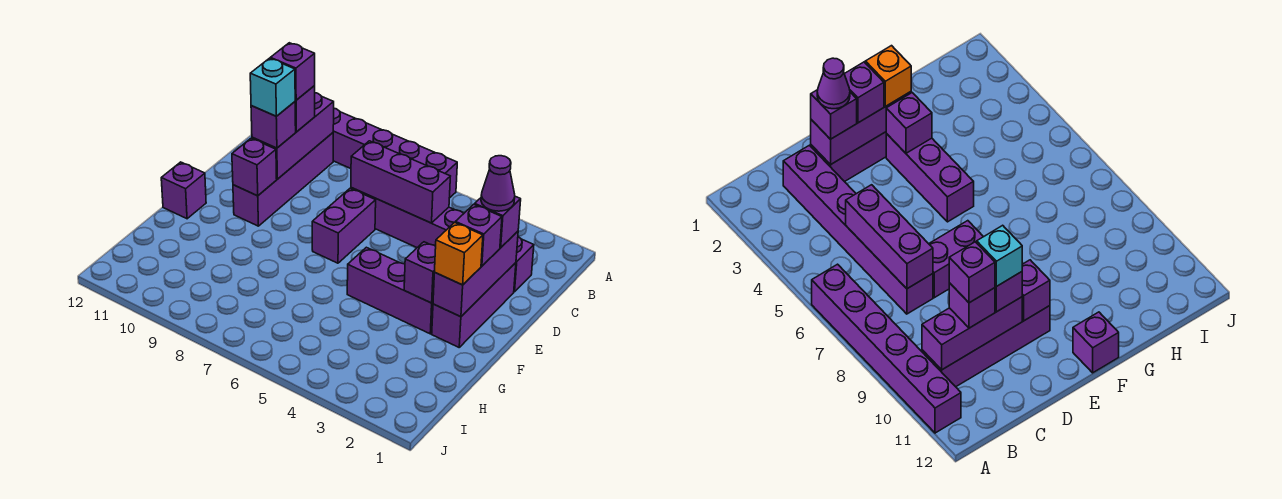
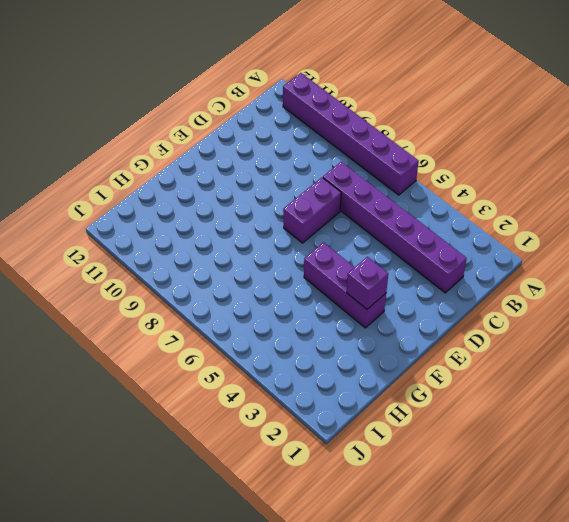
none -> purple 1x4 brick [233,133,333,226]
none -> purple 1x3 brick [432,263,516,347]
none -> purple 1x1 brick [161,162,206,219]

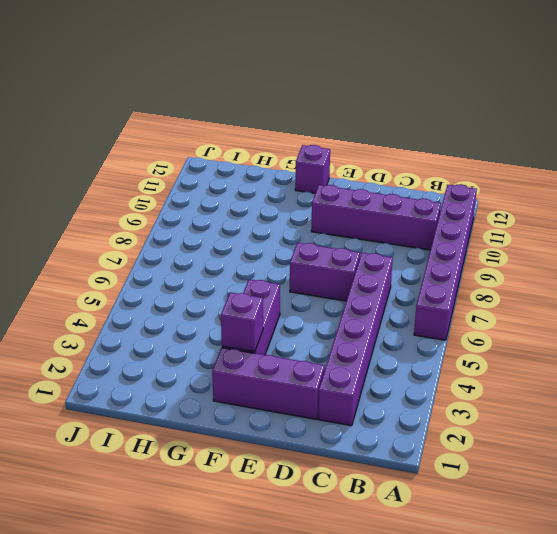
none -> purple 1x3 brick [252,93,334,179]
none -> purple 1x3 brick [351,141,450,223]
none -> purple 1x3 brick [433,231,518,317]

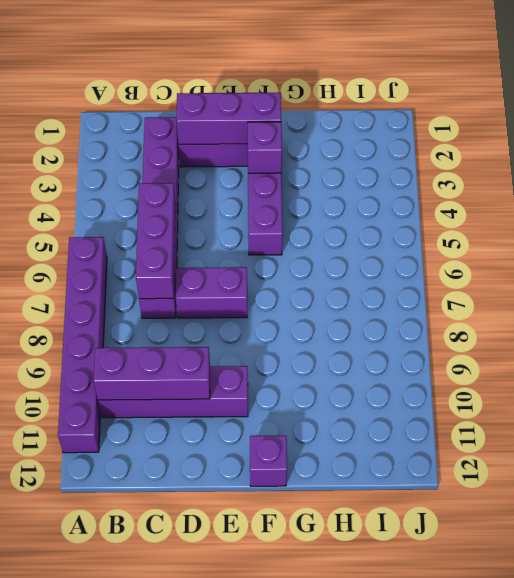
none -> purple 1x1 brick [232,138,277,196]
none -> purple 1x1 brick [295,86,315,132]
none -> purple 1x1 brick [475,196,521,248]

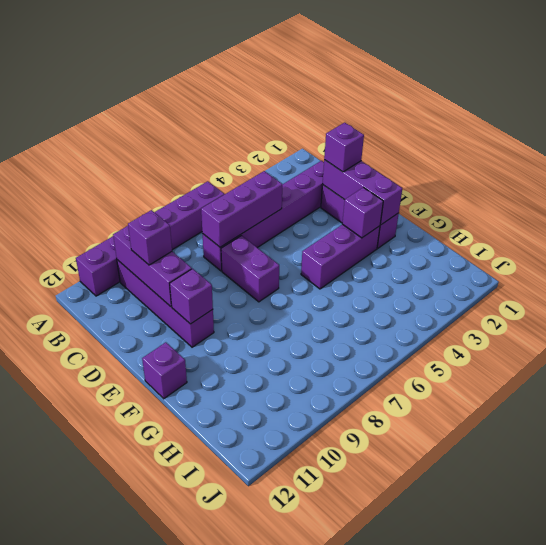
none -> purple 1x1 brick [251,102,296,148]
none -> purple 1x1 brick [455,204,502,266]
none -> orange 1x1 brick [435,222,483,285]

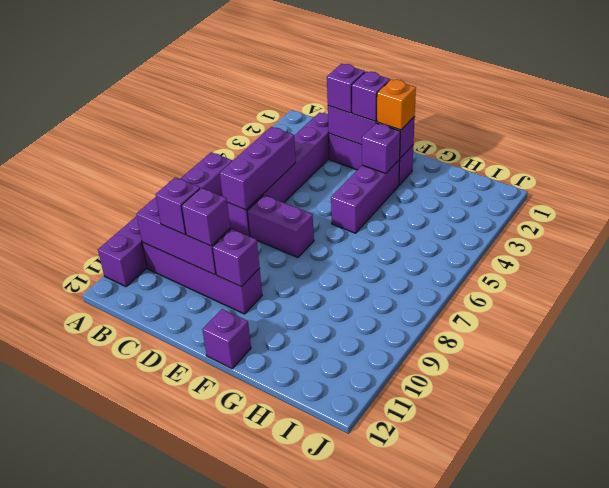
none -> purple 1x1 brick [270,43,315,100]
none -> purple 1x1 cone [481,156,515,211]
none -> cyan 1x1 brick [250,58,295,116]

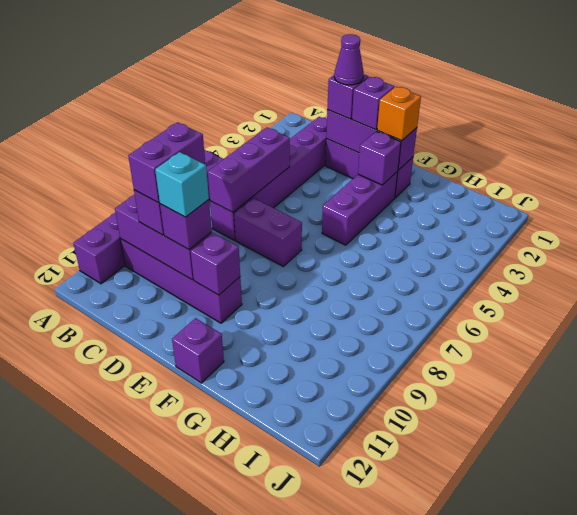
purple 1x2 brick [128,122,205,203] -> purple 1x1 brick [270,43,315,100]

